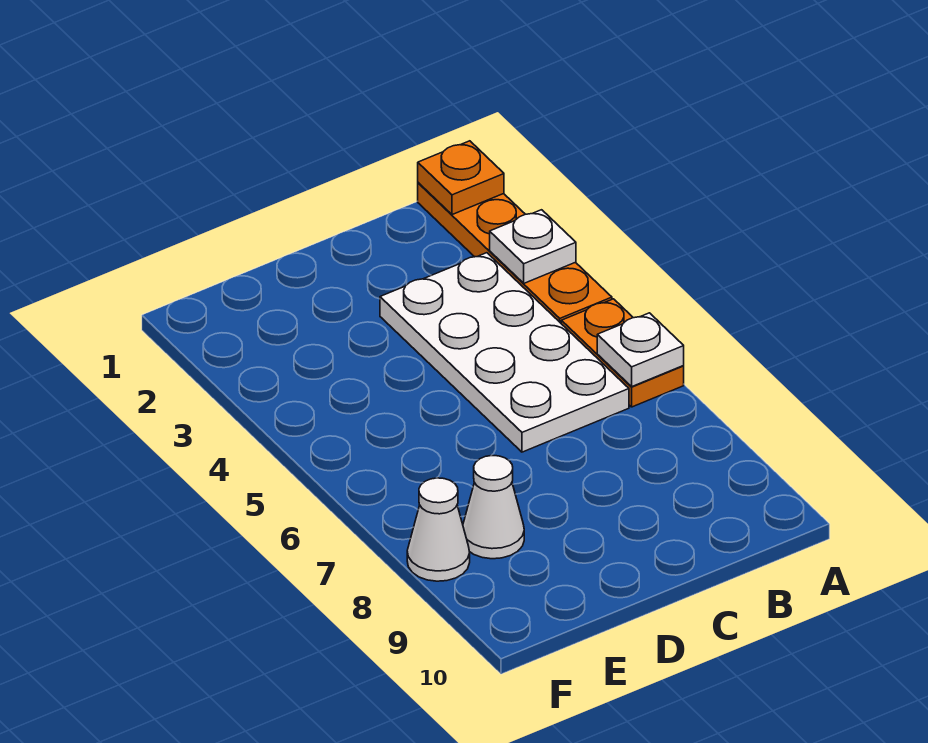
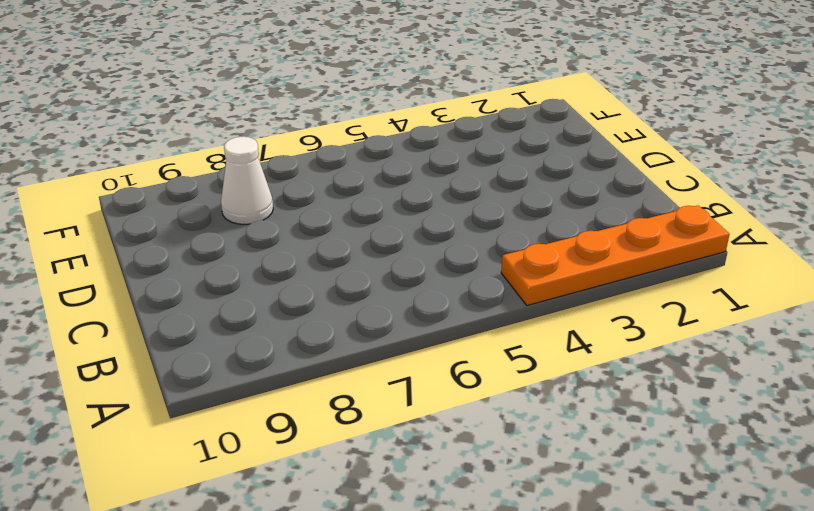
none -> orange 1x2 plate [561,299,684,407]
none -> white 2x4 plate [380,253,629,452]

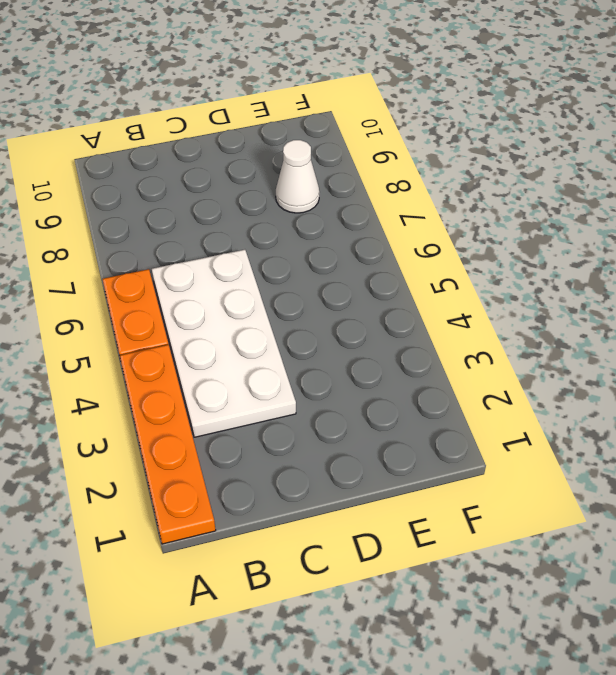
none -> white 1x1 cone [407,478,470,581]
none -> orange 1x1 plate [418,141,504,215]

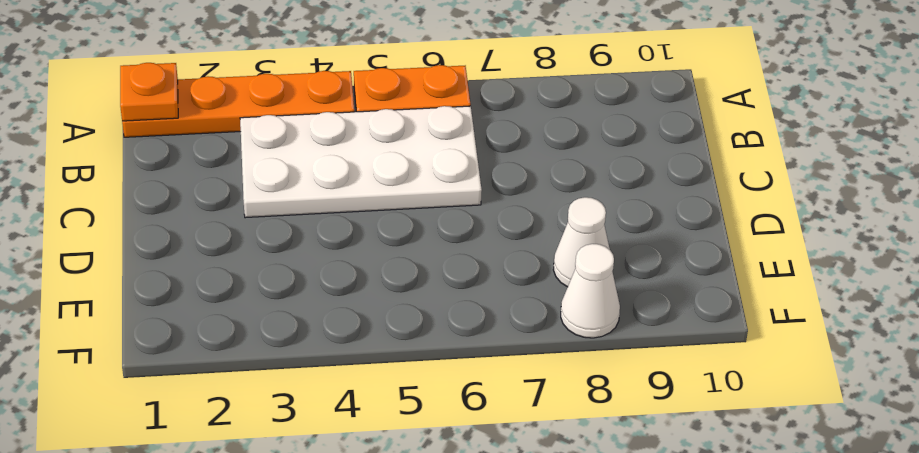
none -> white 1x1 plate [490,210,576,283]
none -> white 1x1 plate [597,313,684,386]

